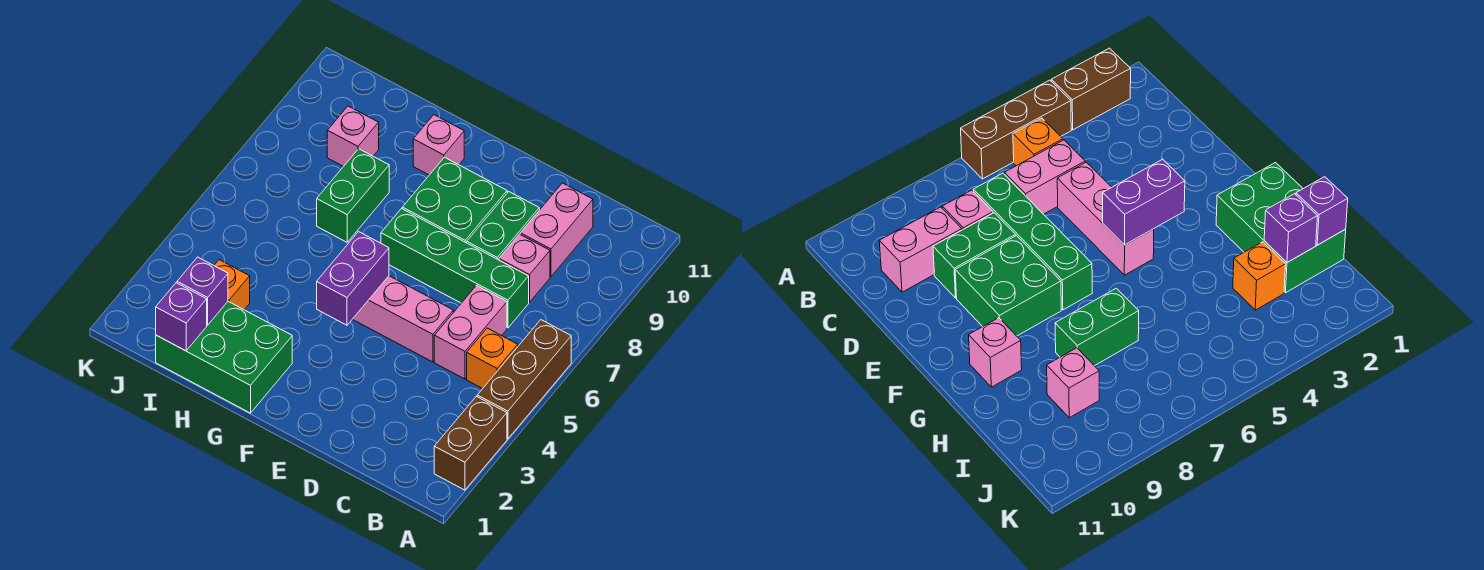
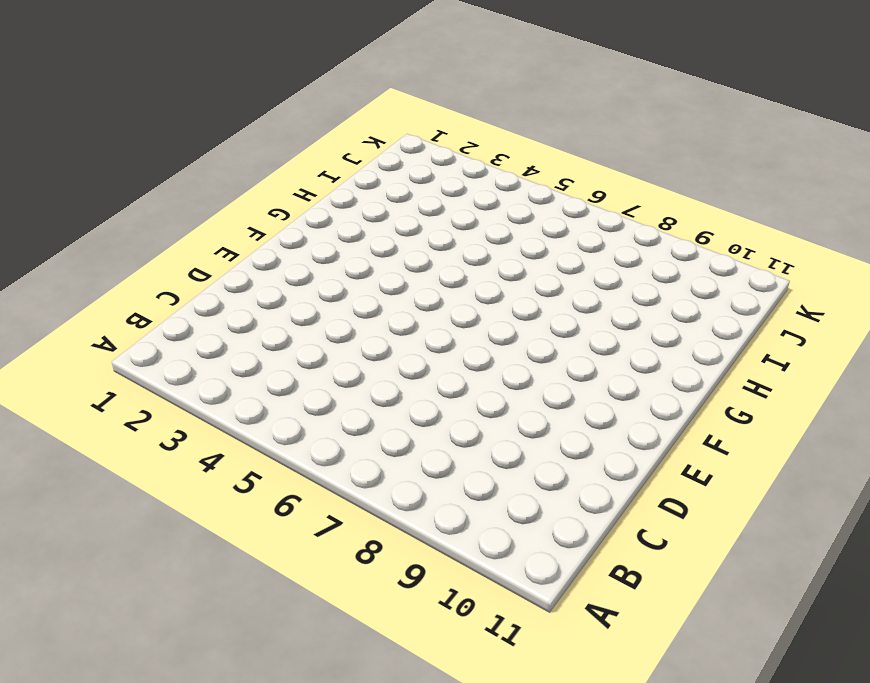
none -> brown 1x2 brick [434,396,507,490]
none -> brown 1x3 brick [477,320,571,439]
none -> orange 1x1 brick [467,328,518,389]

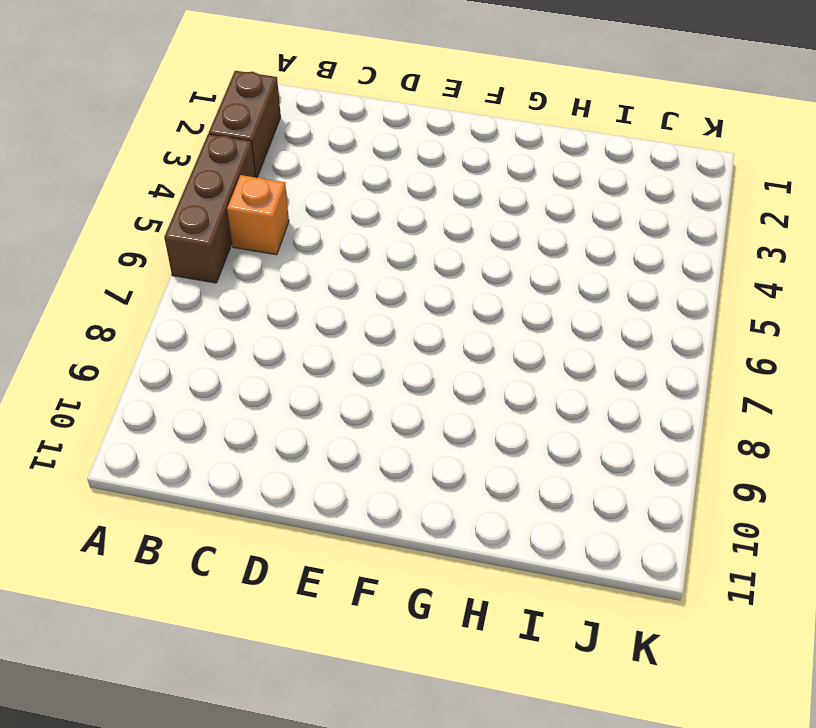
none -> pink 1x2 brick [434,285,507,379]
none -> green 1x4 brick [381,209,529,328]
none -> pink 1x1 brick [499,234,550,302]

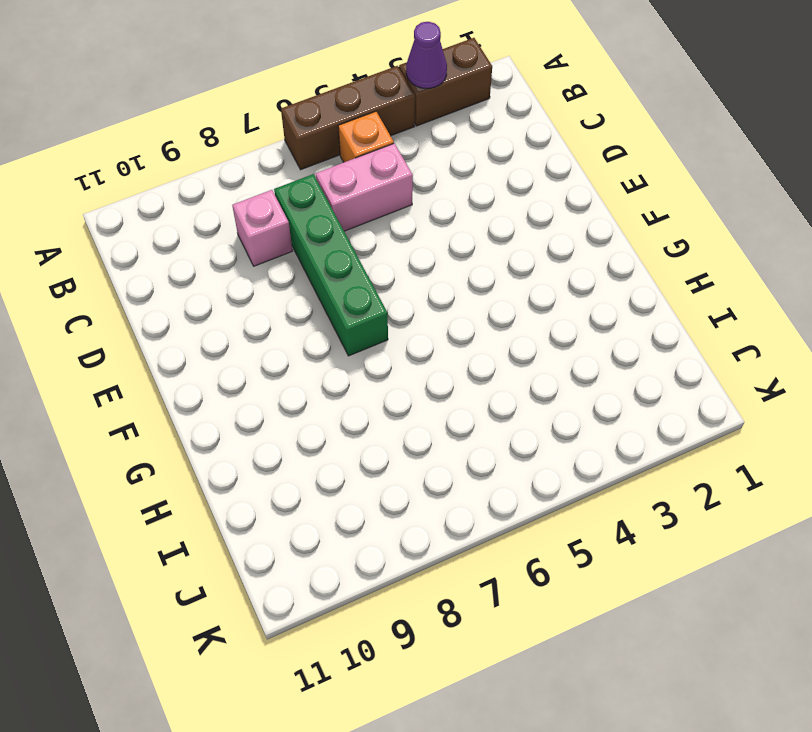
purple 1x1 cone [406,22,447,88] -> none
none -> pink 1x2 brick [520,183,593,277]
none -> pink 1x3 brick [353,276,453,362]
none -> green 1x2 brick [467,192,539,260]

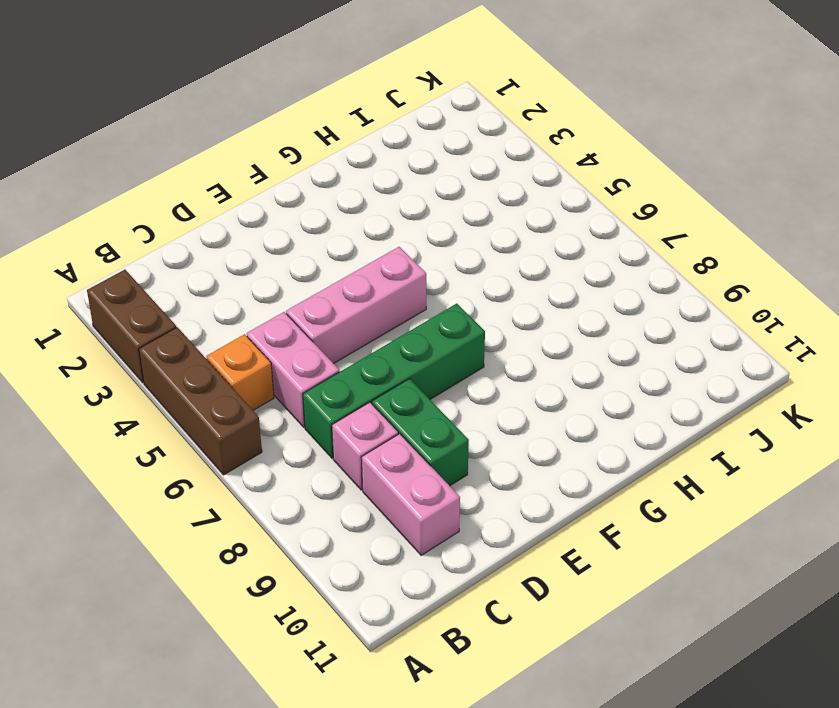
none -> green 2x2 brick [402,157,507,243]
none -> green 2x3 brick [156,302,292,413]
none -> pink 1x1 brick [413,115,464,175]

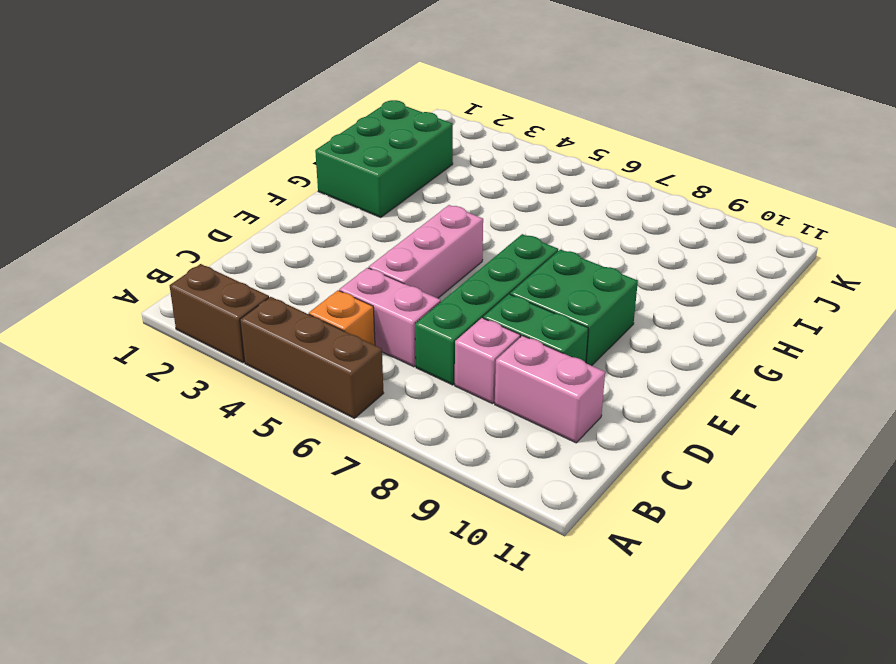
none -> pink 1x1 brick [413,115,464,175]
none -> green 1x2 brick [317,149,389,242]
none -> orange 1x1 brick [214,260,250,310]

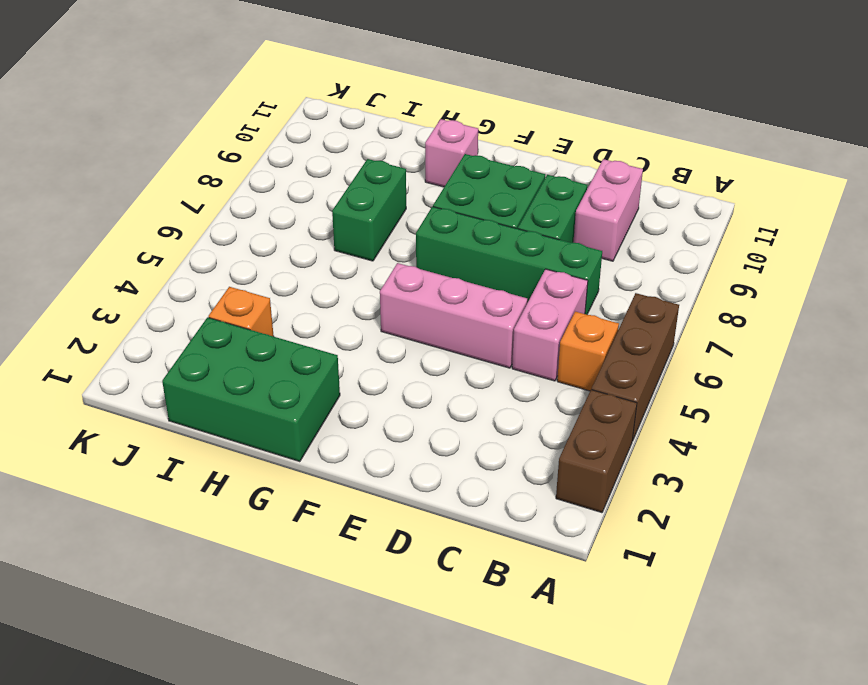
none -> pink 1x1 brick [499,234,550,302]
none -> pink 1x1 brick [327,106,379,167]
none -> purple 1x2 brick [317,232,389,325]

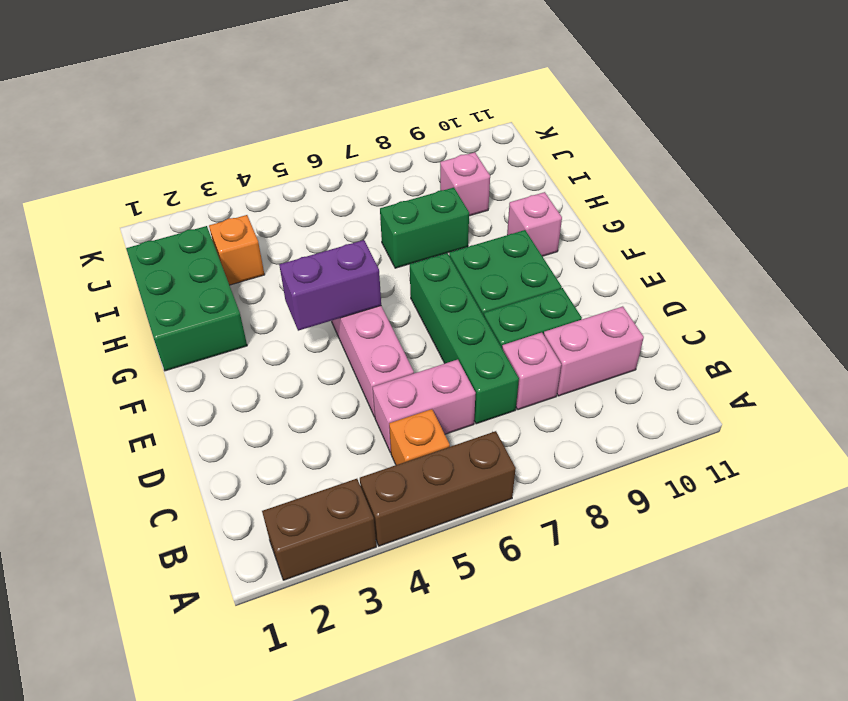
none -> purple 1x1 brick [156,283,207,351]
none -> purple 1x1 brick [177,257,228,325]

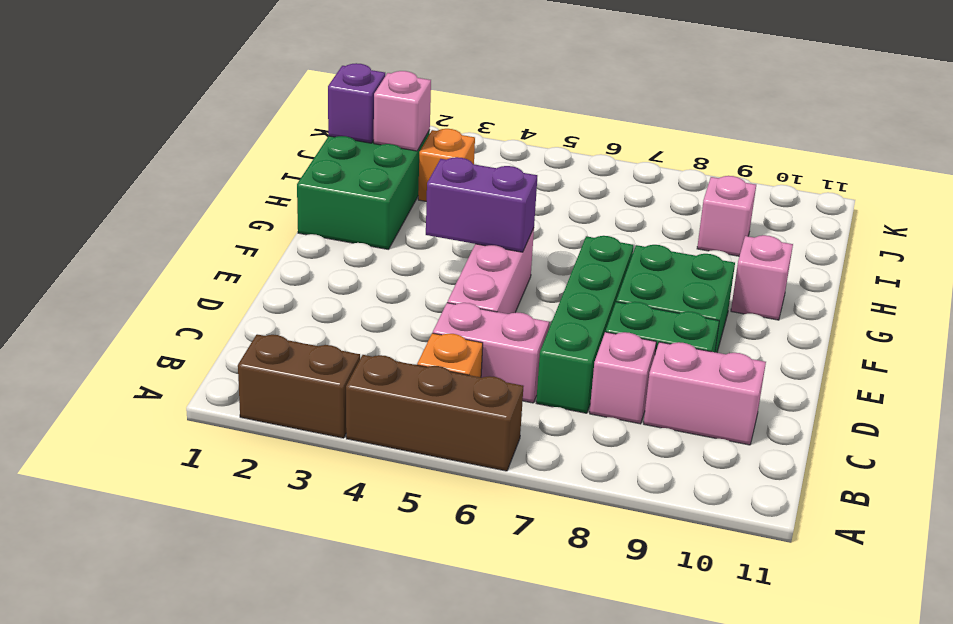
pink 1x1 brick [374,71,431,151] -> purple 1x1 brick [177,257,228,325]
none -> green 1x2 brick [317,149,389,242]

